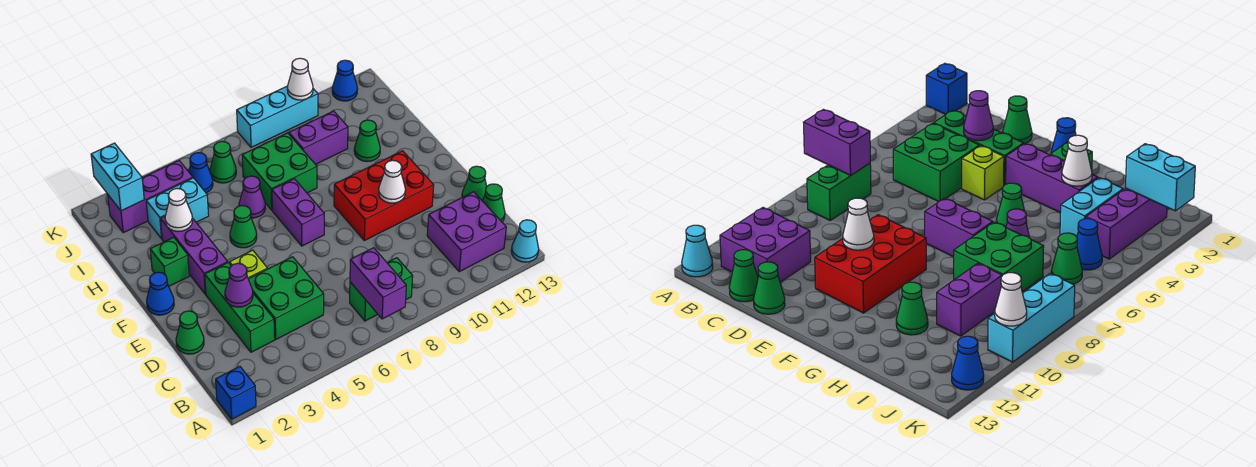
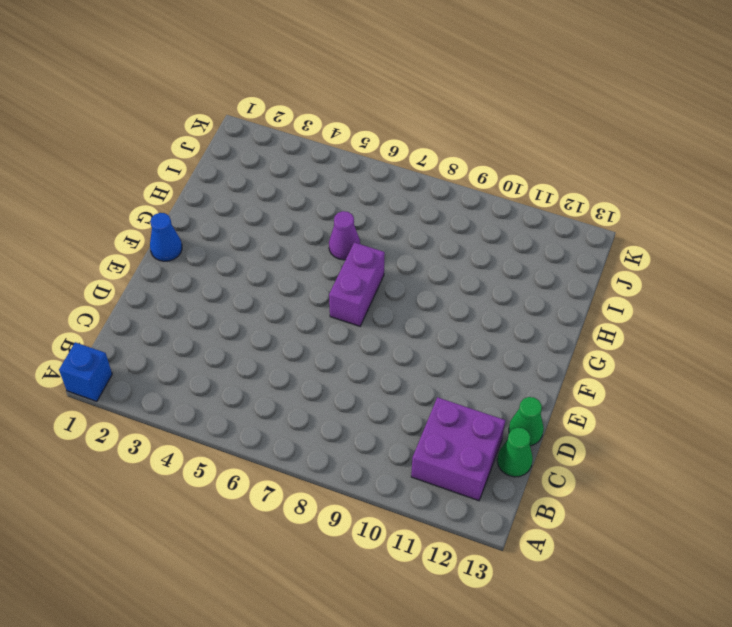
none -> cyan 1x1 cone [511,220,539,262]
none -> green 1x2 brick [350,258,413,321]
none -> green 1x3 brick [205,263,275,352]
none -> green 2x2 brick [249,257,324,339]

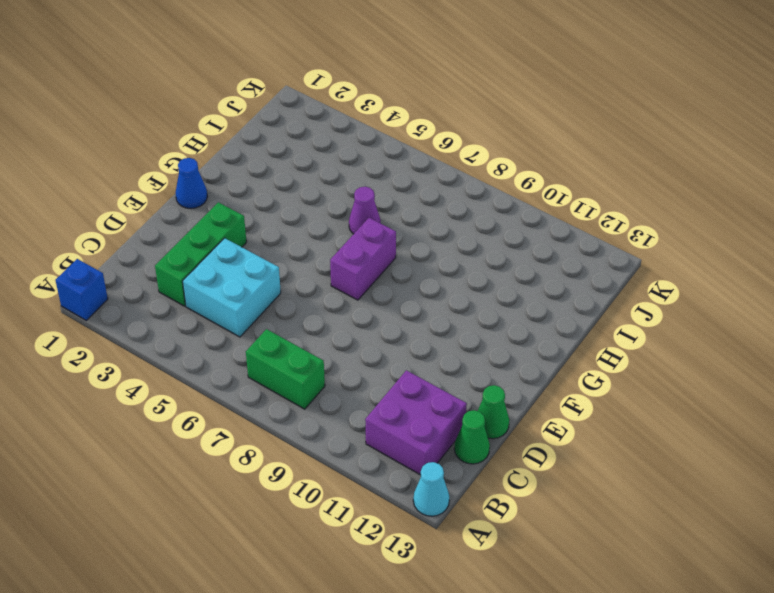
cyan 2x2 brick [183,238,281,337] -> green 2x2 brick [249,257,324,339]
none -> green 1x1 cone [176,311,204,354]
none -> lime 1x1 brick [229,250,268,279]
none -> red 2x3 brick [334,151,434,241]
none -> purple 1x3 brick [161,216,228,294]

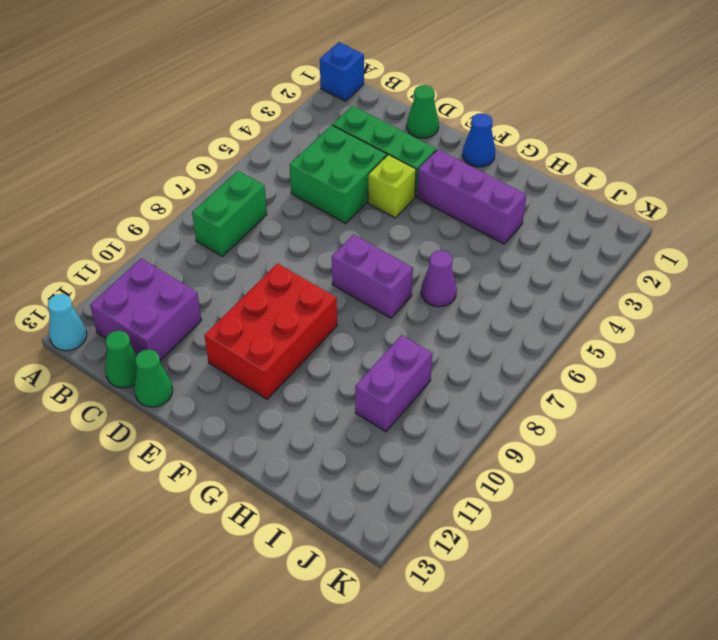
none -> green 1x1 brick [150,237,189,286]
none -> green 1x1 cone [230,206,257,248]
none -> green 2x2 brick [242,133,317,210]
none -> green 1x1 cone [354,120,380,162]

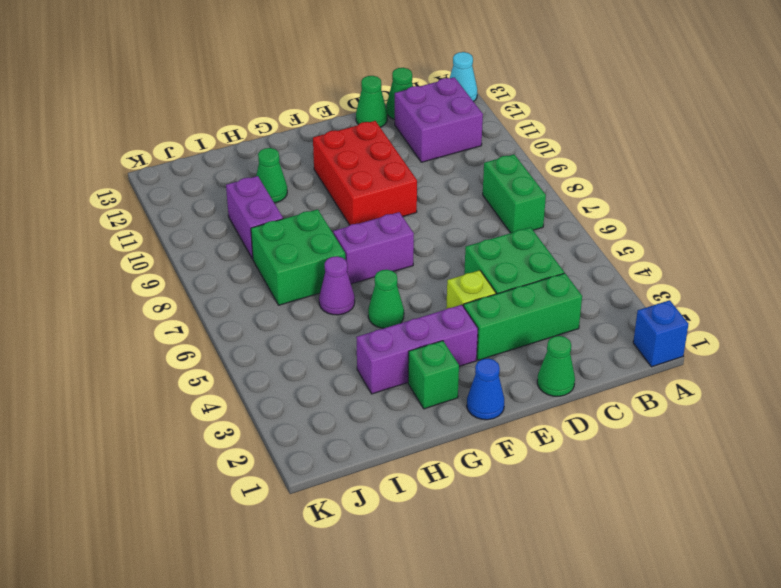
none -> cyan 1x2 brick [146,178,209,239]
none -> purple 1x3 brick [108,161,193,233]
none -> blue 1x1 cone [189,153,213,193]
none -> green 1x1 cone [210,141,236,183]

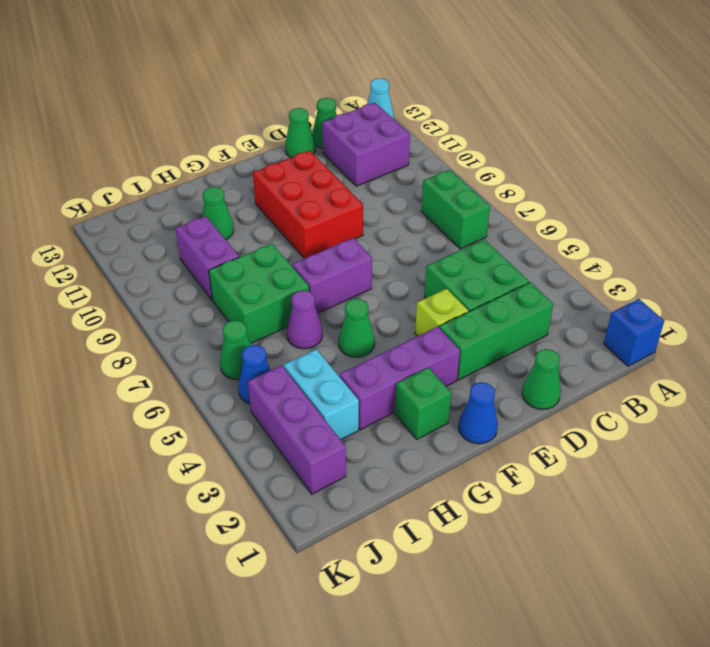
none -> cyan 1x3 brick [237,86,318,147]
none -> blue 1x1 cone [332,60,357,101]
none -> purple 1x2 brick [350,248,406,319]
none -> purple 1x1 cone [225,263,253,307]

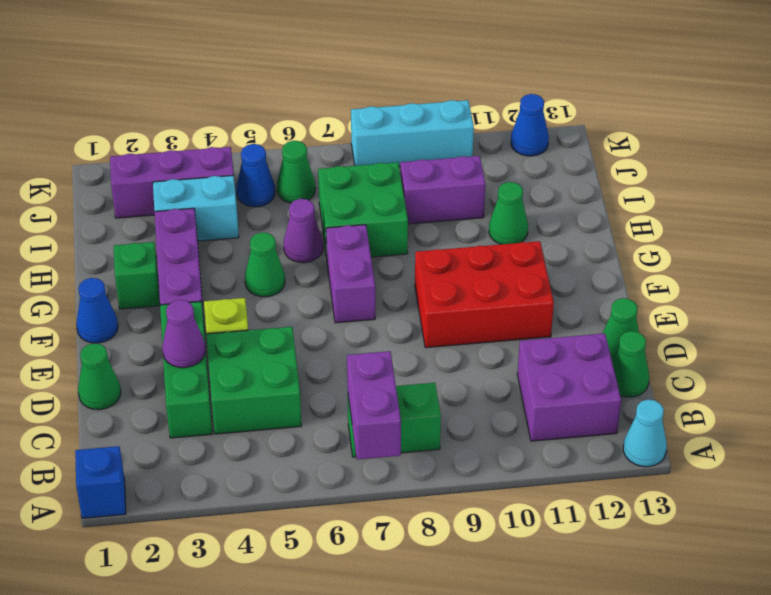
none -> white 1x1 cone [379,160,405,203]
none -> white 1x1 cone [165,189,193,231]
none -> cyan 1x2 brick [91,143,144,211]
none -> white 1x1 cone [287,58,313,100]

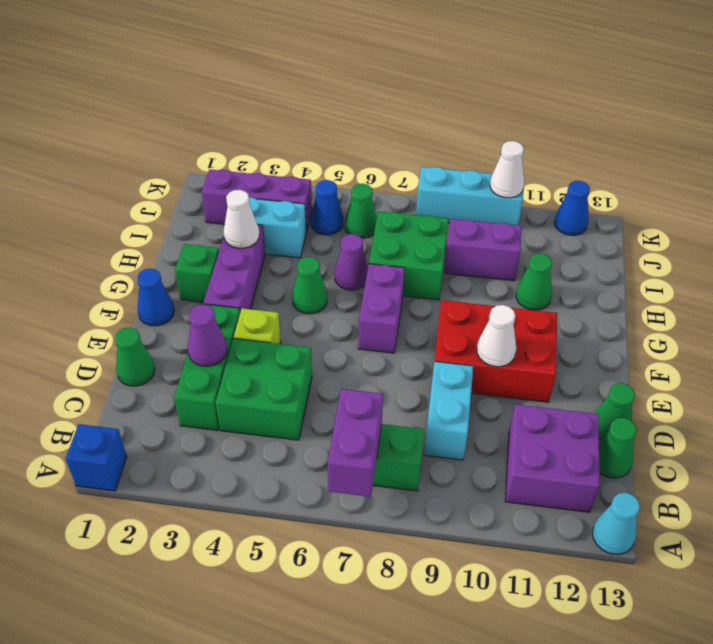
cyan 1x2 brick [424,362,473,460] -> cyan 1x2 brick moved to [91,143,144,211]

